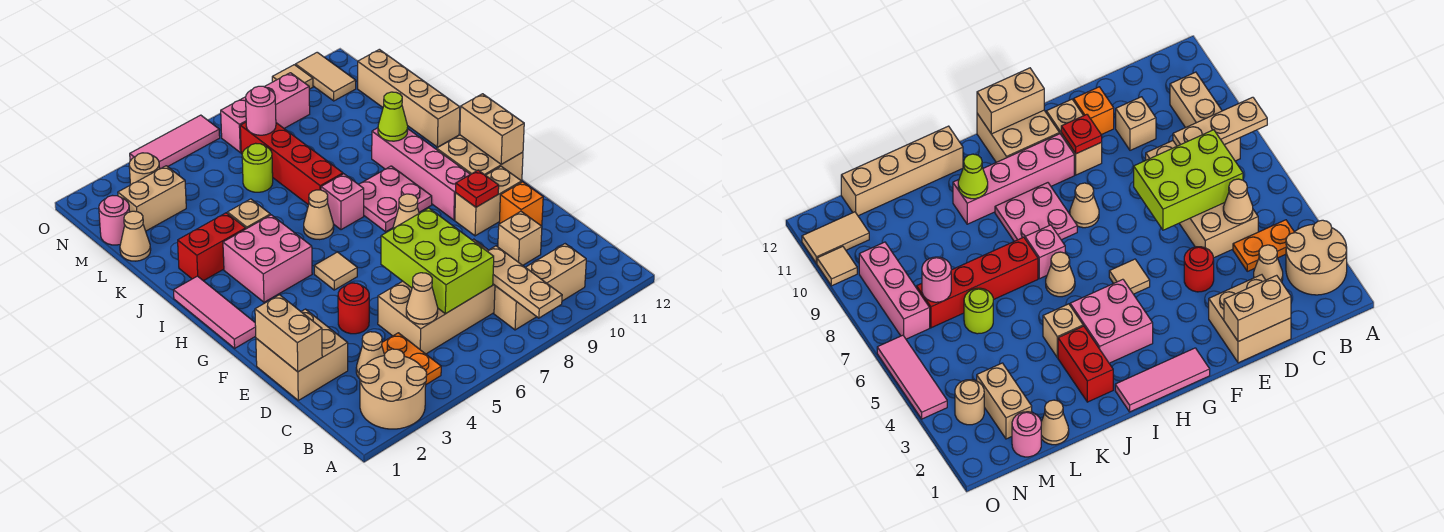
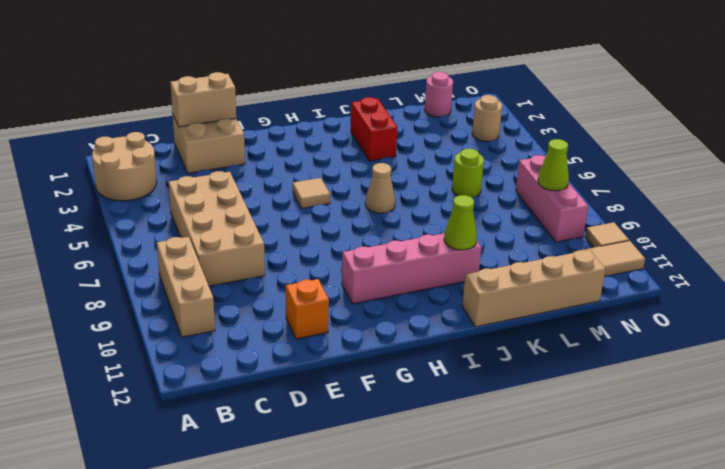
lime 1x1 cone [538,139,569,191] -> none
none -> orange 1x2 plate [382,333,441,384]
none -> tan 1x1 cone [356,332,385,377]
none -> tan 1x1 brick [498,212,542,265]
none -> red 1x1 round brick [338,283,369,334]

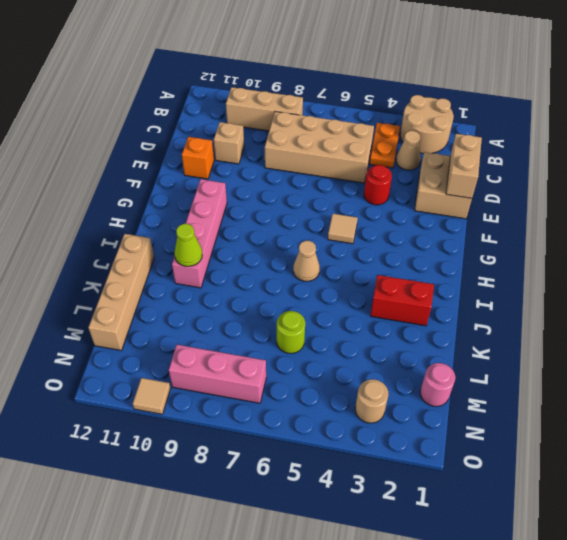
none -> tan 1x2 brick [455,166,522,236]
none -> pink 1x3 tile [173,276,256,348]
none -> tan 1x1 cone [393,194,419,228]
none -> tan 2x2 brick [437,135,523,181]

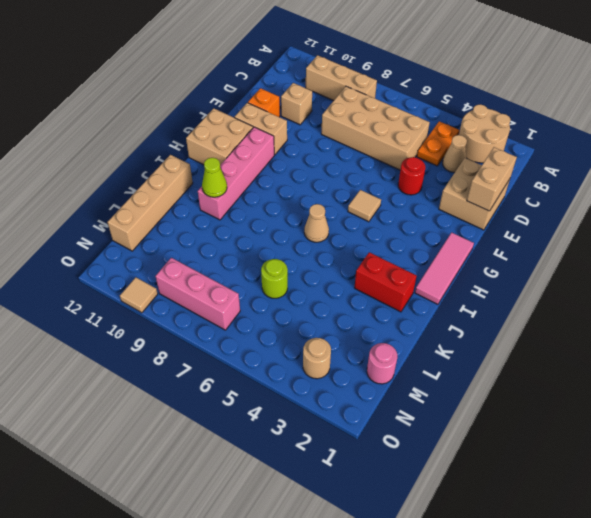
none -> tan 1x1 cone [393,194,419,228]
none -> pink 2x2 brick [223,215,312,302]
none -> pink 2x2 plate [359,166,432,232]
none -> pink 1x1 brick [321,174,364,230]

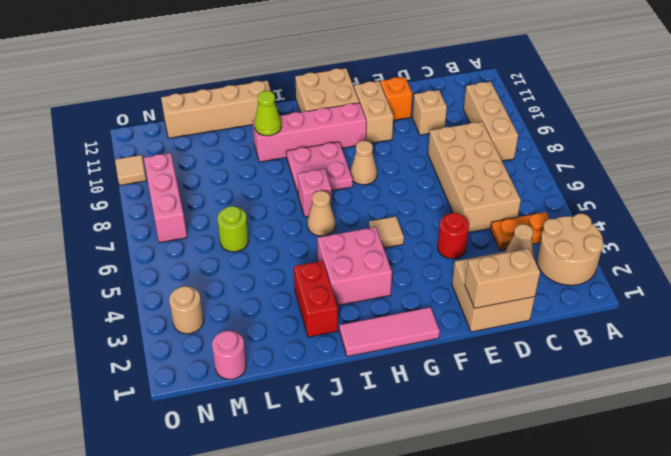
none -> tan 1x1 brick [227,199,270,229]
none -> red 1x4 brick [240,122,343,205]
none -> tan 1x1 cone [120,211,151,261]
none -> tan 1x2 brick [118,166,186,231]

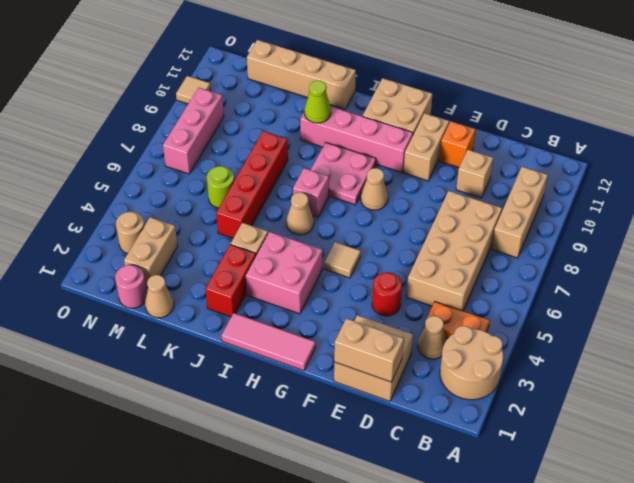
red 1x4 brick [216,131,288,238] -> red 1x4 brick turned to [240,122,343,205]
none -> tan 1x2 tile [295,52,356,101]
none -> pink 1x3 tile [130,115,220,169]
none -> tan 1x3 plate [487,246,562,318]
none -> tan 1x1 cone [406,273,438,324]

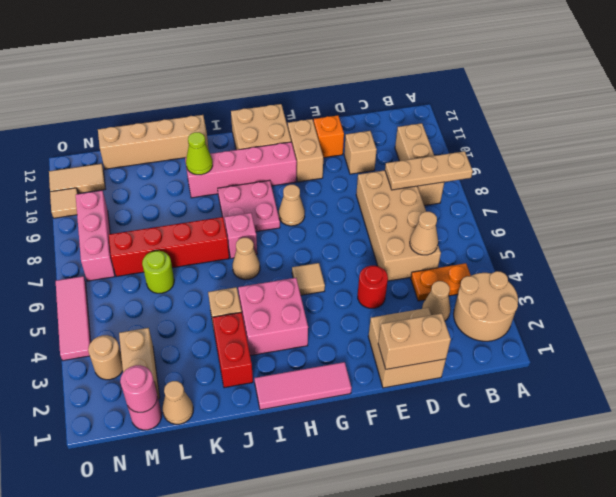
pink 1x1 round brick [120,365,157,412] -> pink 1x1 round brick moved to [246,86,276,135]
none -> lime 2x3 brick [381,208,494,314]
none -> red 1x1 plate [456,170,499,207]
none -> tan 1x2 brick [460,94,524,164]

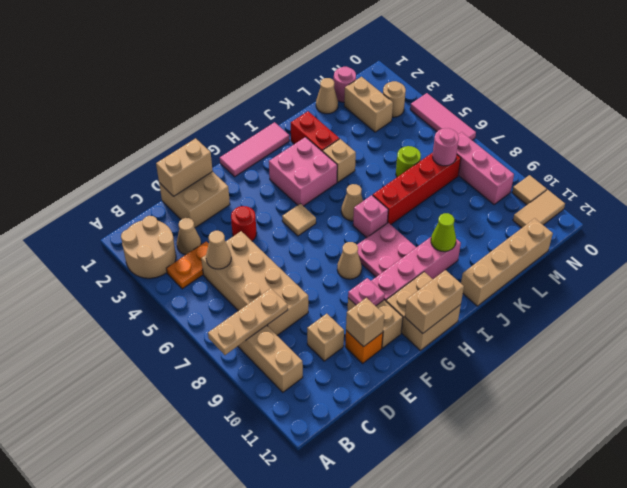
tan 1x1 brick [346,298,384,347] -> none
pink 1x1 plate [348,278,385,306] -> red 1x1 plate [456,170,499,207]
none -> lime 2x3 brick [381,208,494,314]

